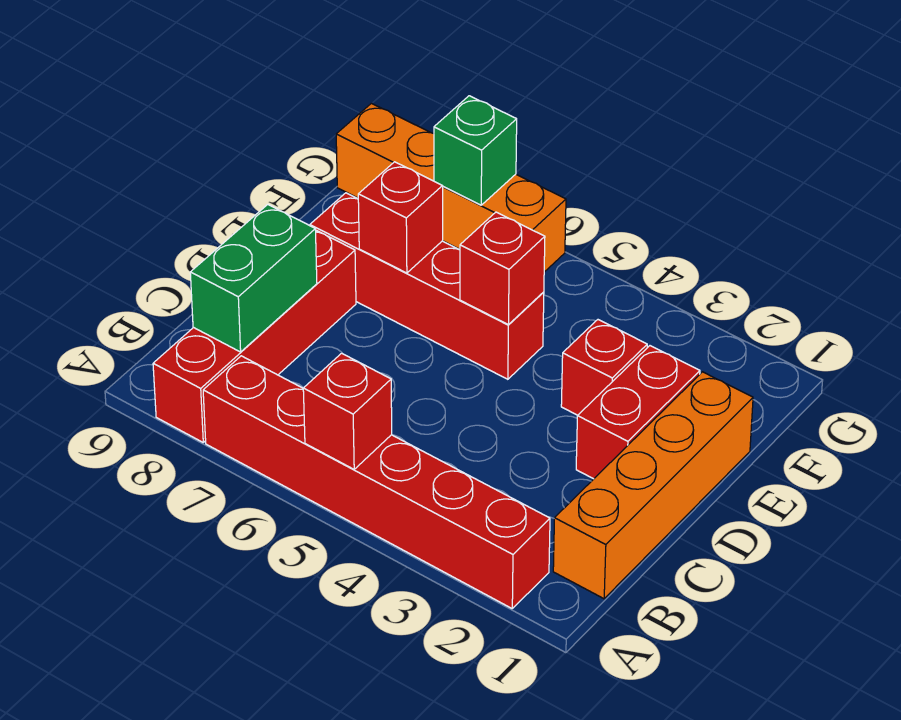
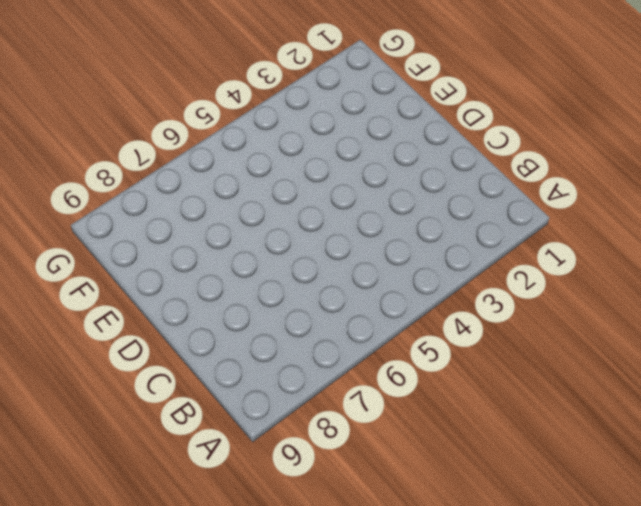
none -> red 1x6 brick [203,356,550,608]
none -> red 1x4 brick [153,230,356,442]
none -> orange 1x4 brick [553,372,753,599]

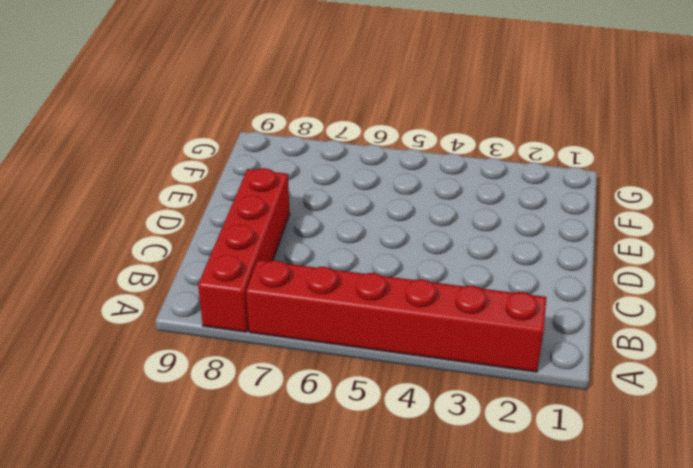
none -> orange 1x4 brick [553,372,753,599]
none -> red 1x2 brick [576,346,700,479]
none -> red 1x1 brick [561,320,647,415]

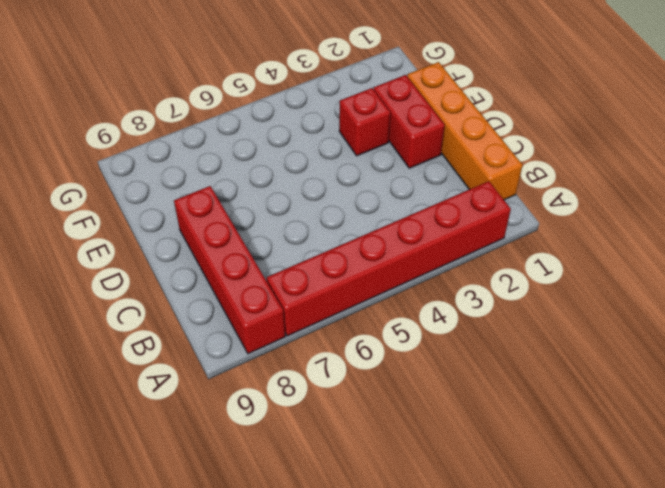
none -> red 1x4 brick [310,193,544,379]
none -> orange 1x4 brick [336,103,566,272]
none -> red 1x1 brick [303,353,392,469]

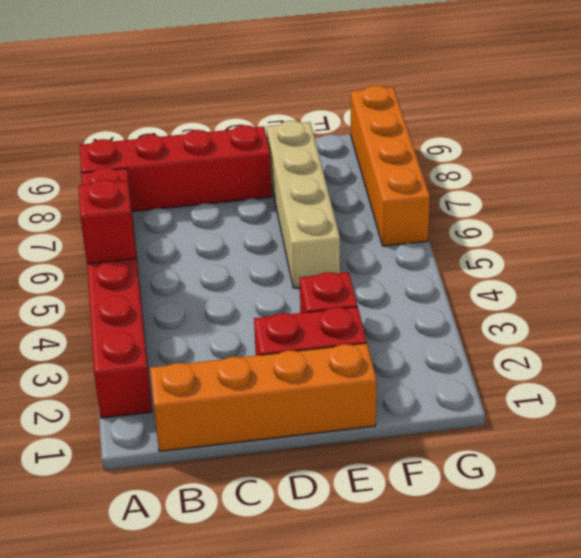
tan 1x4 brick [267,121,340,288] -> red 1x4 brick [310,193,544,379]
none -> green 1x2 brick [190,205,317,352]
none -> red 1x1 brick [460,212,545,324]
none -> red 1x1 brick [358,162,443,273]

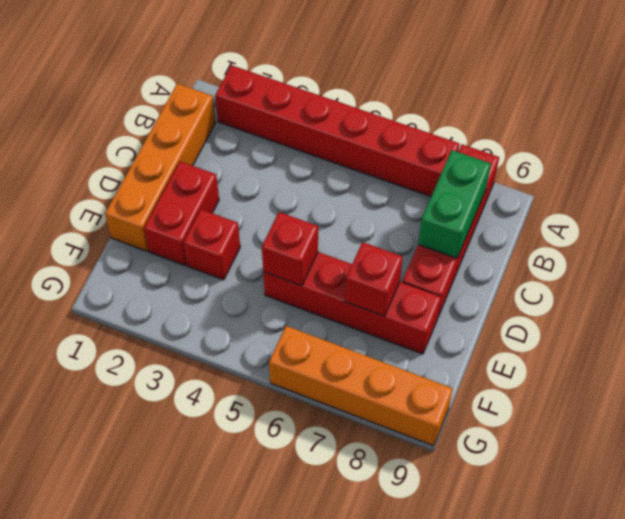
none -> red 1x1 brick [303,353,392,469]
none -> green 1x1 brick [434,96,517,205]

